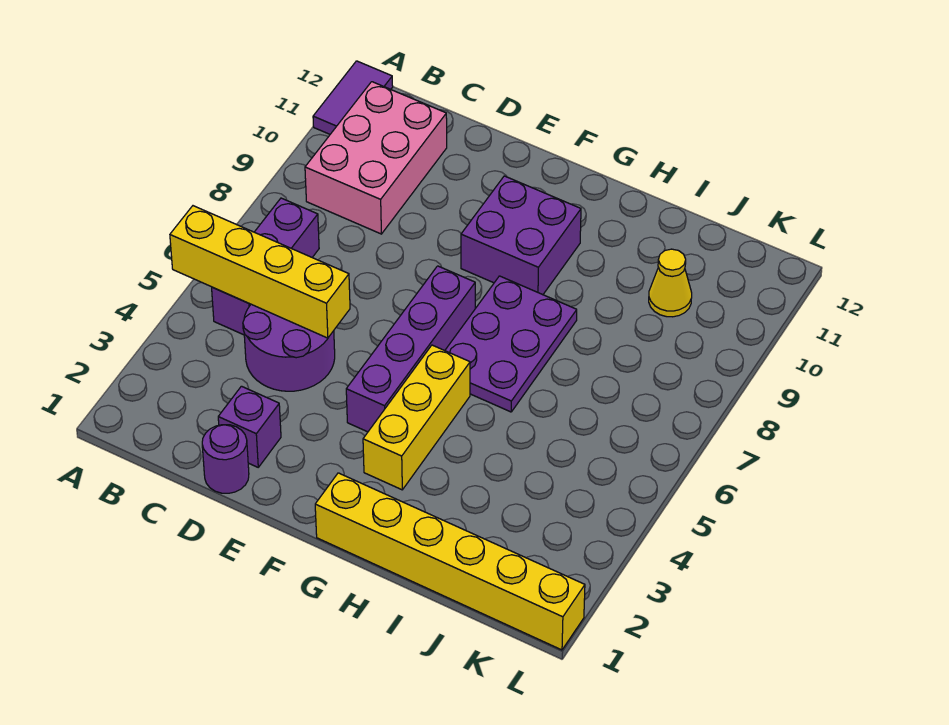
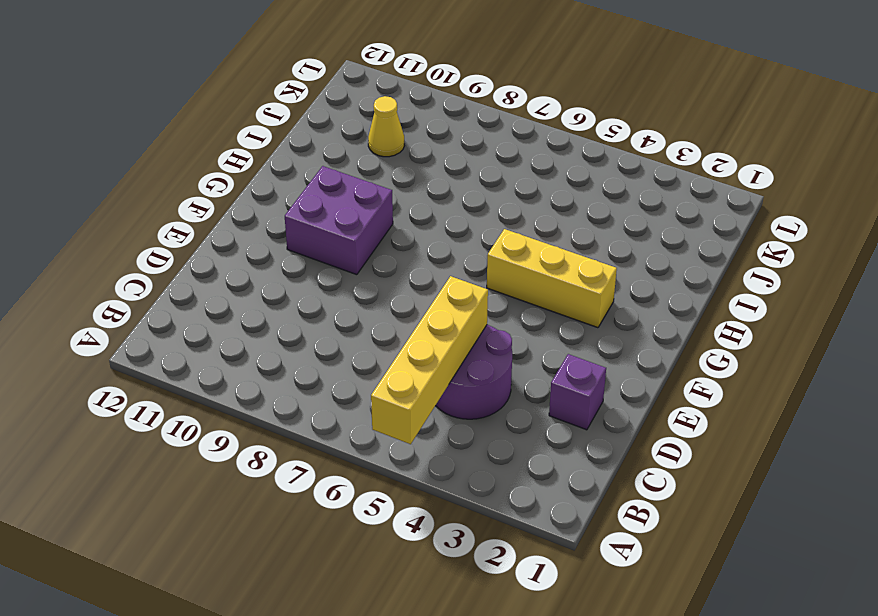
none -> purple 1x2 tile [313,61,393,134]
none -> purple 1x3 brick [212,198,319,335]
none -> pink 2x3 brick [305,82,447,234]

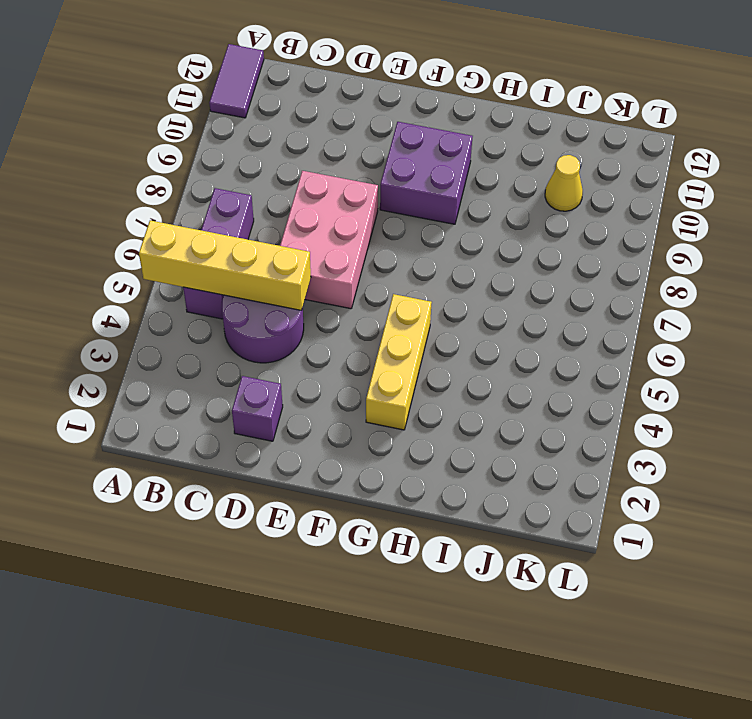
pink 2x3 brick [280,171,378,309] -> pink 2x3 brick moved to [305,82,447,234]
none -> purple 1x1 round brick [202,425,249,493]
none -> purple 1x4 brick [346,266,475,432]
none -> yellow 1x6 brick [315,473,585,650]

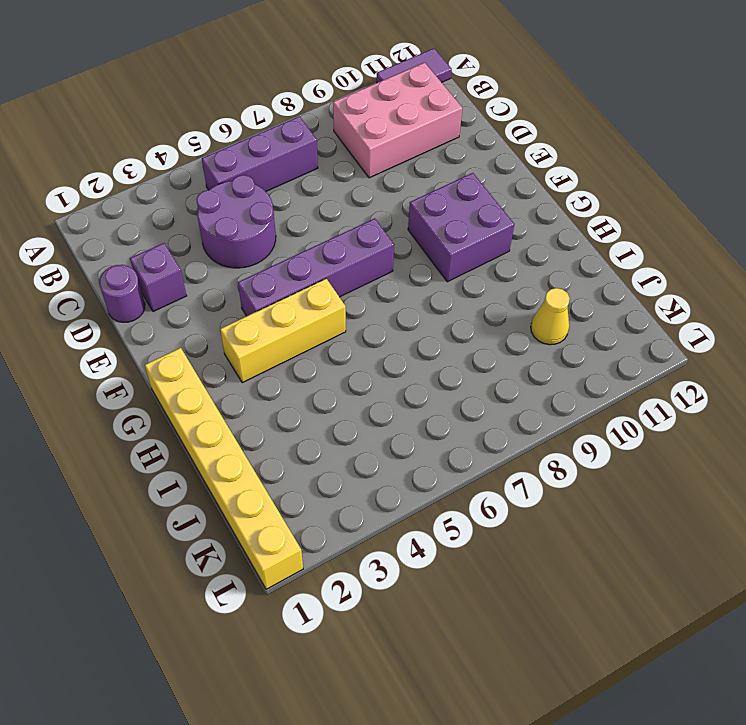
none -> purple 2x3 plate [445,276,577,412]
none -> yellow 1x4 brick [170,206,350,338]

